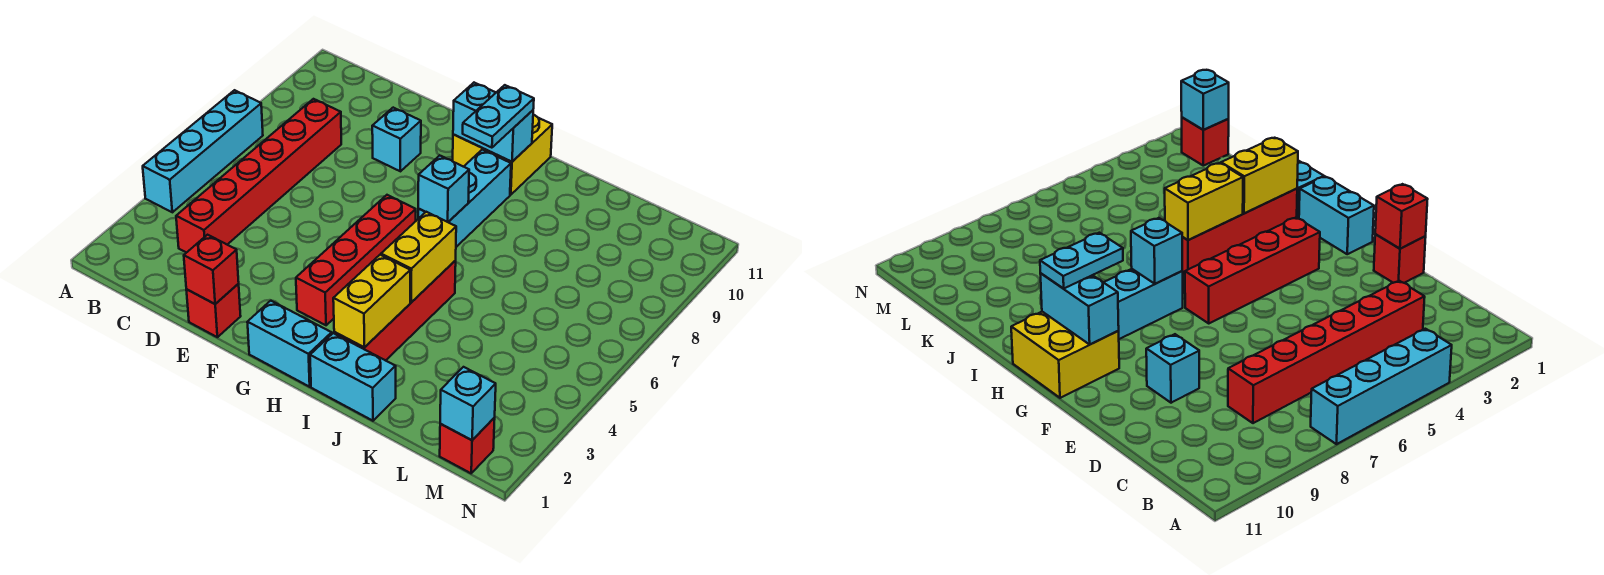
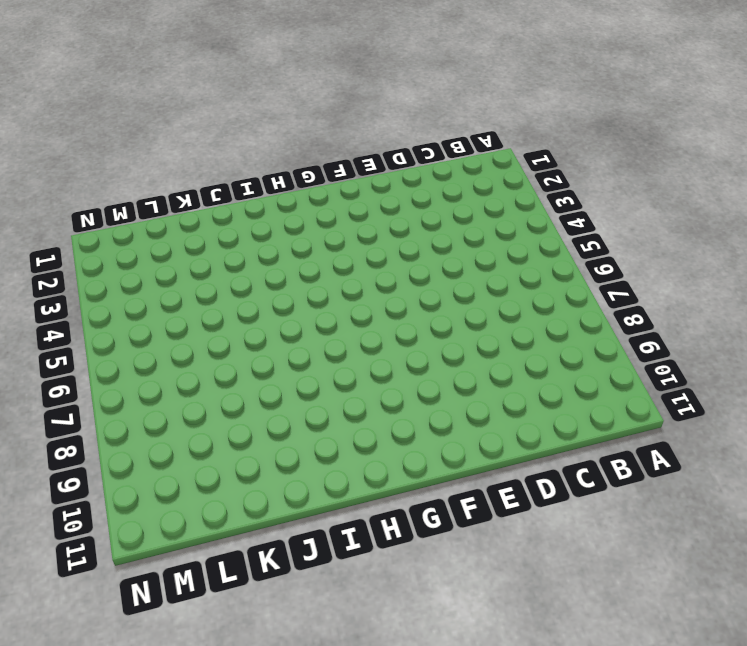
none -> cyan 1x4 brick [143,90,263,212]
none -> red 1x6 brick [176,99,341,253]
none -> red 1x1 brick [186,284,241,337]

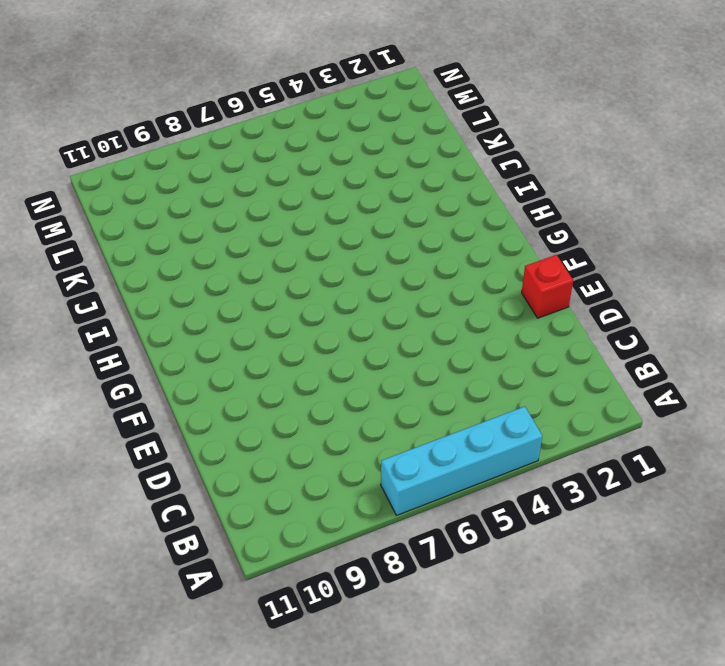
none -> red 1x6 brick [176,99,341,253]
none -> cyan 1x1 brick [372,108,421,171]
none -> cyan 1x2 brick [247,301,332,387]

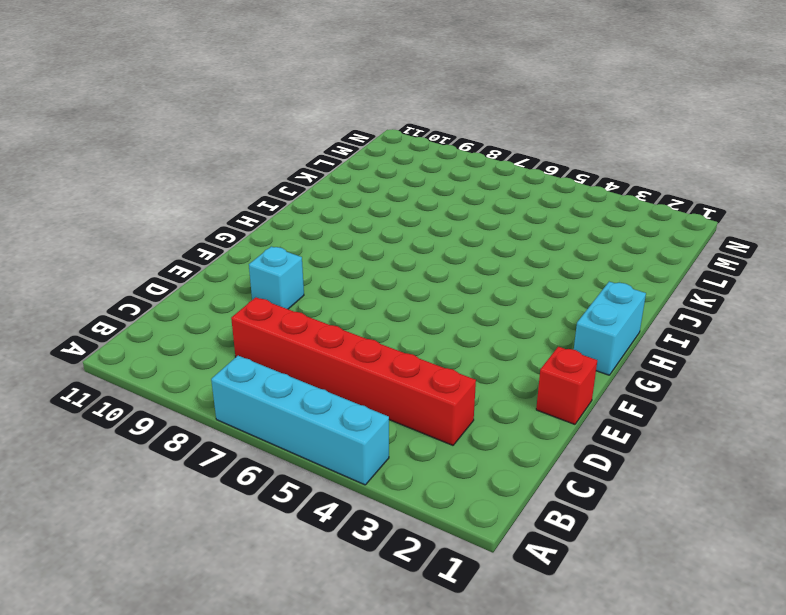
none -> red 1x4 brick [296,195,416,325]
none -> yellow 2x2 brick [453,115,552,195]
none -> cyan 1x3 brick [418,150,511,247]

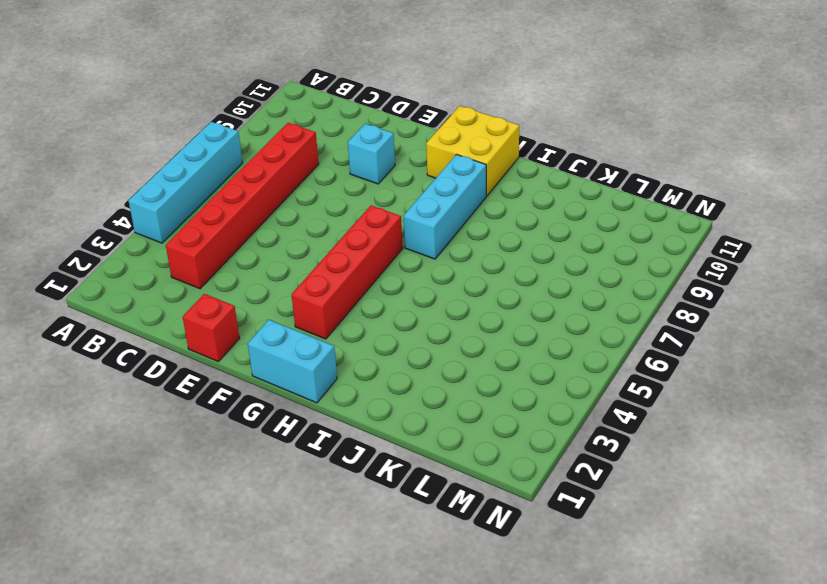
none -> cyan 1x2 brick [310,333,396,421]
none -> red 1x4 brick [334,261,456,361]
none -> red 1x1 brick [440,418,495,473]

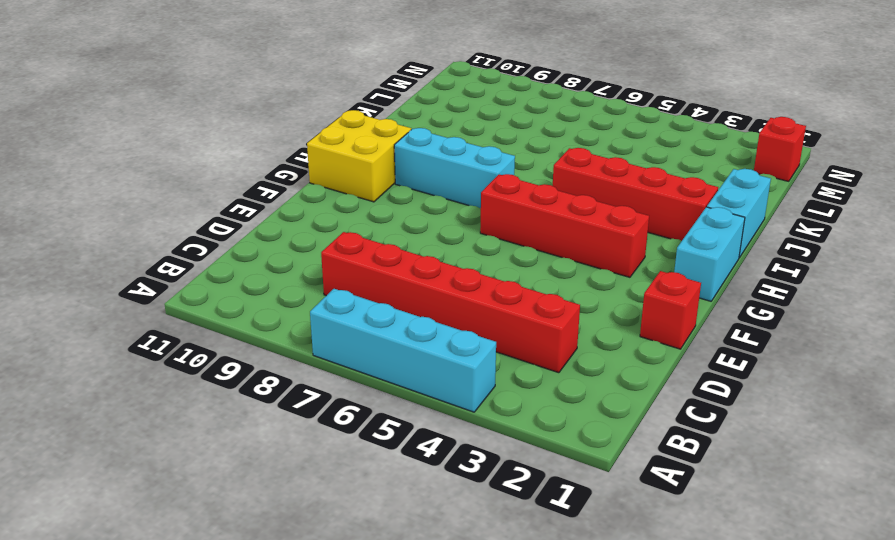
none -> cyan 1x1 brick [372,108,421,171]
none -> red 1x1 brick [184,235,239,304]
none -> cyan 1x2 brick [453,83,533,162]

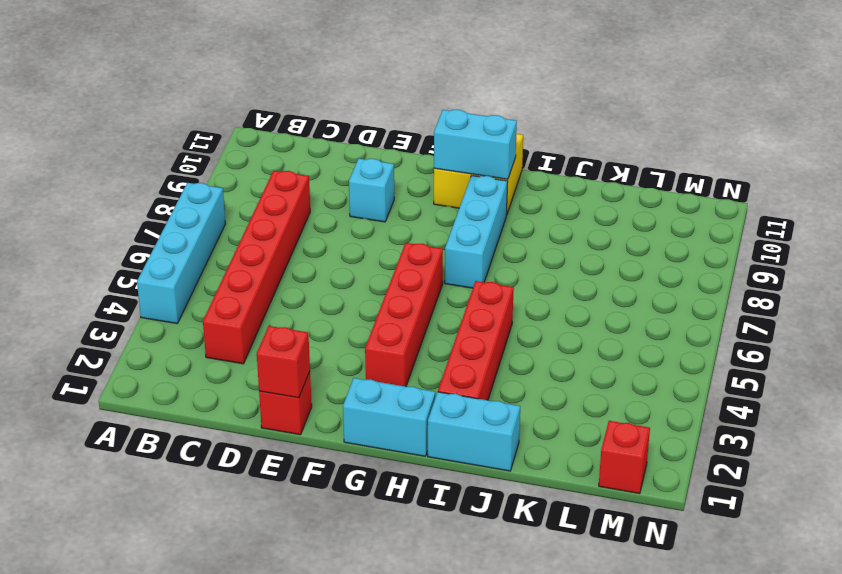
none -> cyan 1x1 brick [418,155,469,222]
none -> yellow 1x2 brick [333,255,410,347]
none -> yellow 1x2 brick [381,212,456,302]

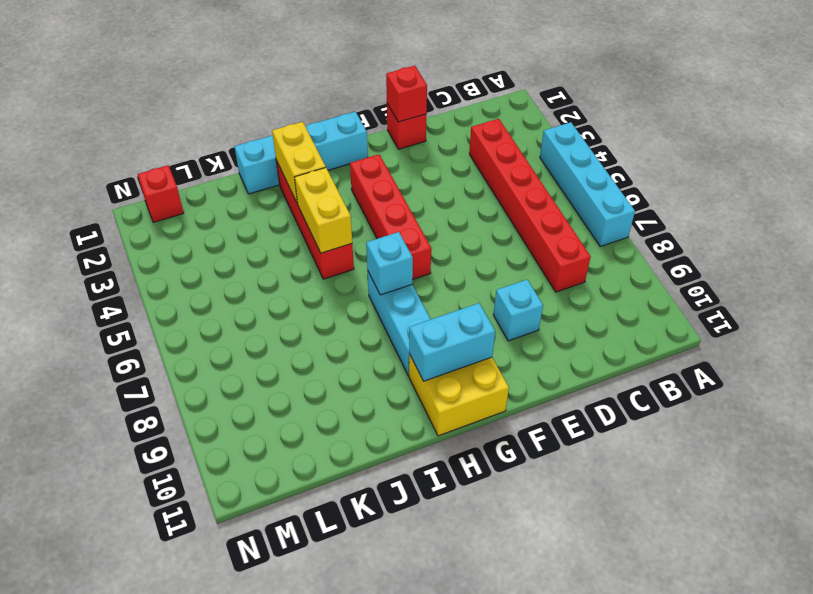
none -> cyan 1x1 brick [440,367,496,440]
none -> cyan 1x2 plate [463,85,534,148]

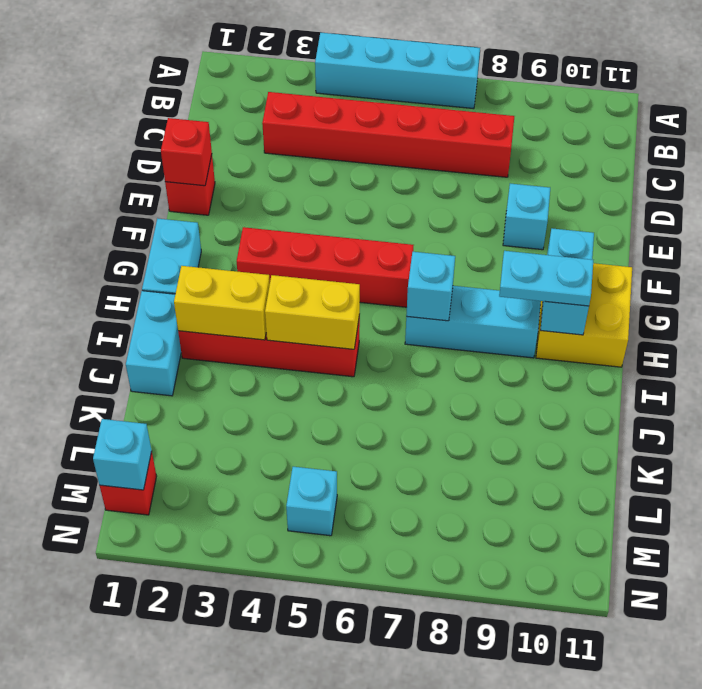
cyan 1x1 brick [286,467,337,536] -> none

